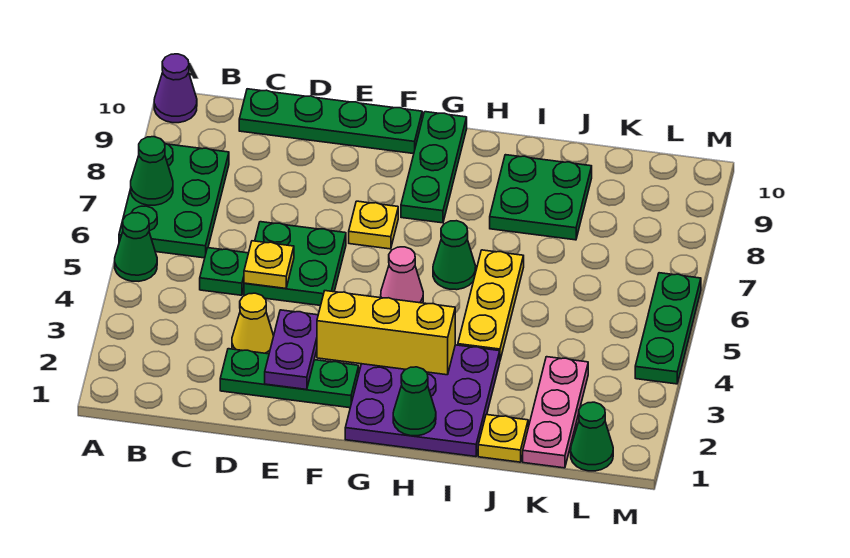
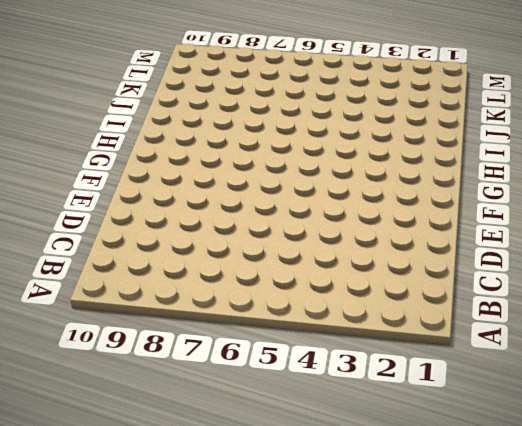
none -> green 1x1 cone [115,213,157,281]
none -> green 2x3 plate [119,144,229,258]
none -> purple 1x1 cone [154,54,197,123]

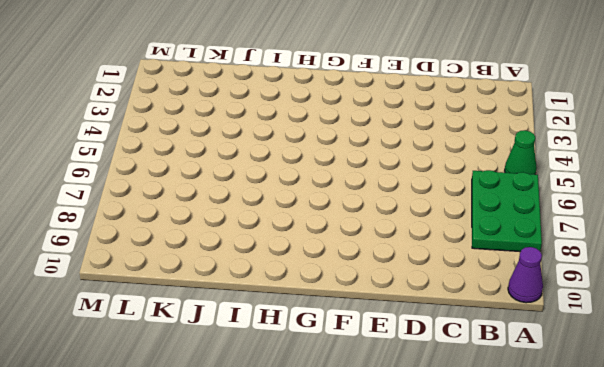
none -> green 1x1 plate [200,248,248,295]
none -> green 1x4 plate [239,89,422,154]
none -> green 1x3 plate [220,349,359,408]

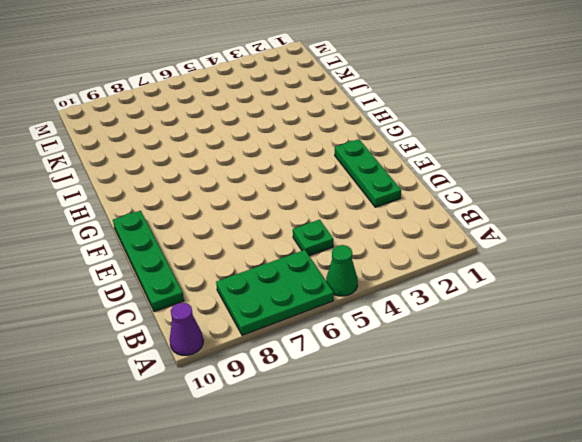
none -> yellow 1x1 cone [232,293,274,354]
none -> green 2x2 plate [244,222,346,306]
none -> yellow 1x1 plate [349,201,398,249]

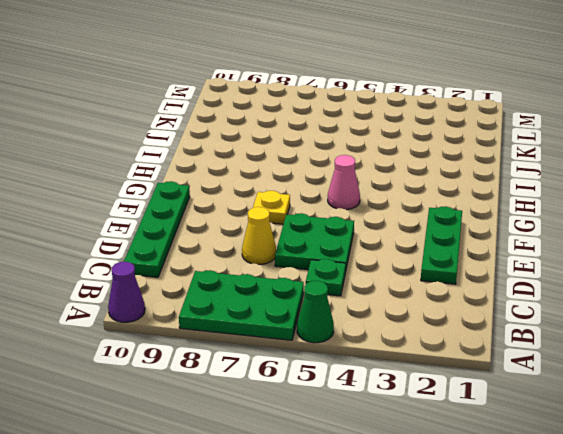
yellow 1x1 cone [242,207,276,264] -> yellow 1x1 cone moved to [232,293,274,354]
none -> purple 3x3 plate [345,345,500,457]
none -> green 1x3 plate [401,112,467,223]
none -> green 1x1 cone [433,221,476,290]

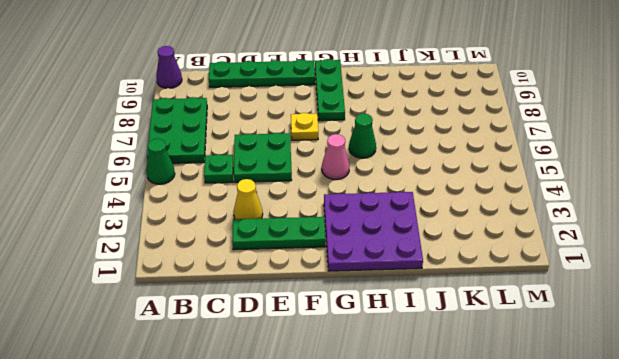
none -> yellow 1x3 plate [458,250,524,360]
none -> green 2x2 plate [490,155,592,240]
none -> yellow 1x1 plate [478,415,528,462]

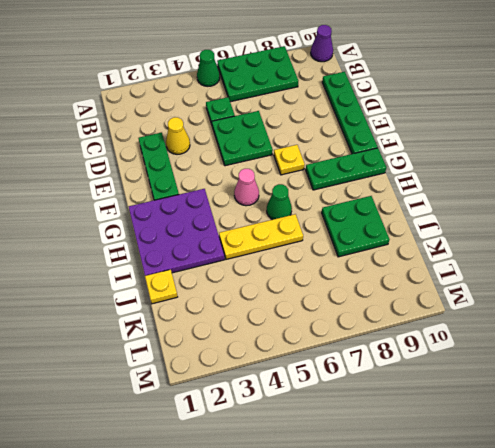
none -> pink 1x3 plate [523,357,588,468]
none -> green 1x1 cone [571,402,613,471]
none -> green 1x3 plate [635,273,701,384]

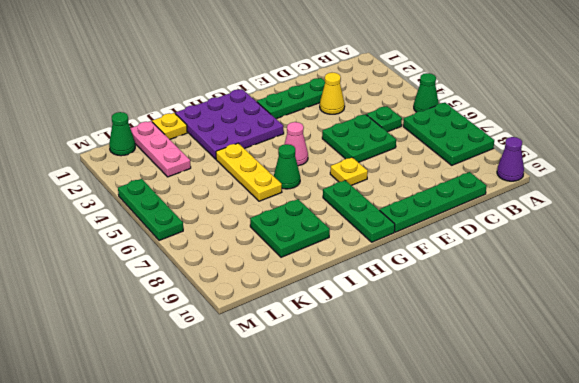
none -> green 1x1 cone [131,137,173,205]
none -> yellow 1x1 plate [244,241,294,288]
none -> purple 1x2 plate [265,310,318,390]

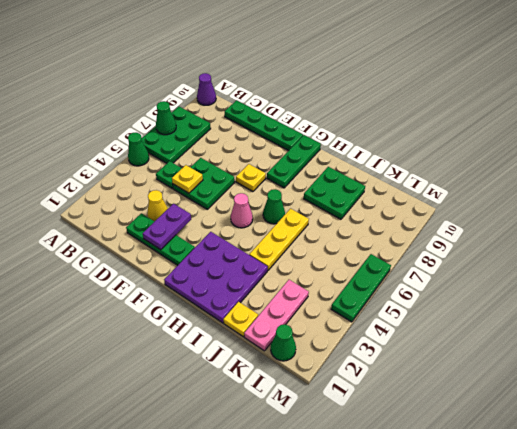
none -> yellow 1x3 brick [317,291,455,375]
none -> green 1x1 cone [393,367,436,436]

